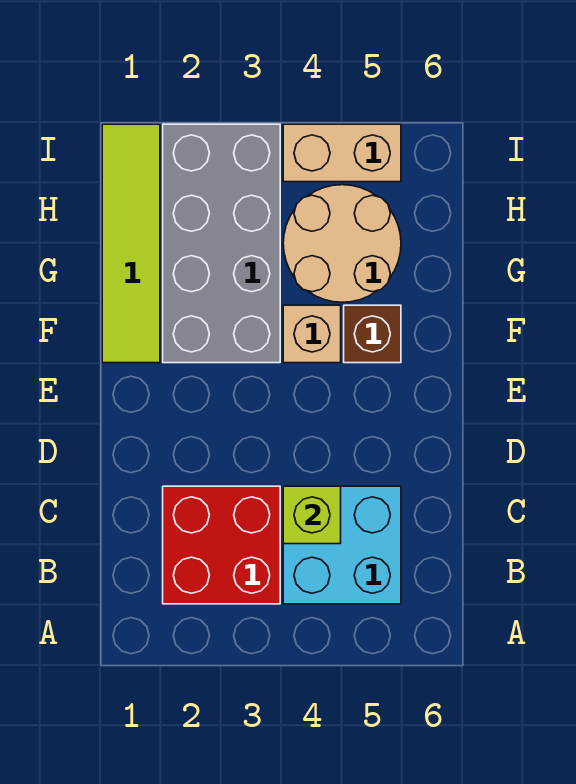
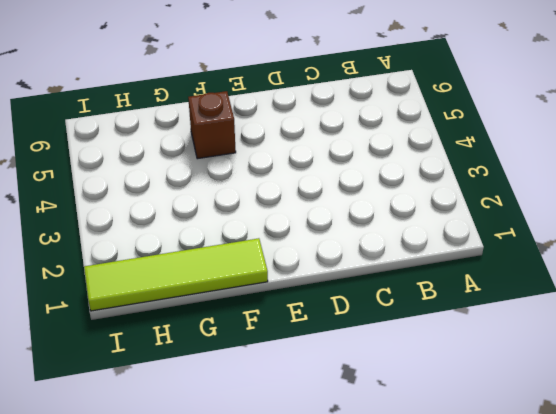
none -> red 2x2 brick [163,486,280,604]
none -> cyan 2x2 brick [283,486,401,604]

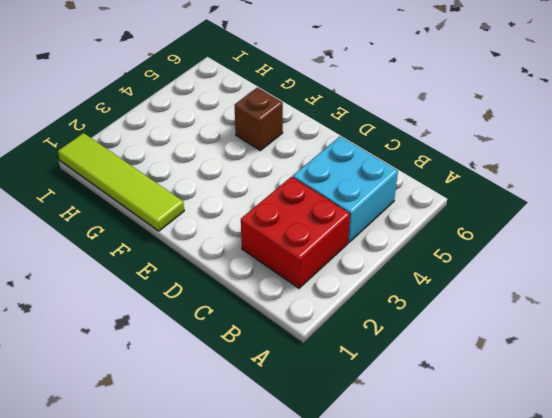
none -> grey 2x4 brick [163,124,280,363]
none -> tan 1x1 brick [283,305,341,363]

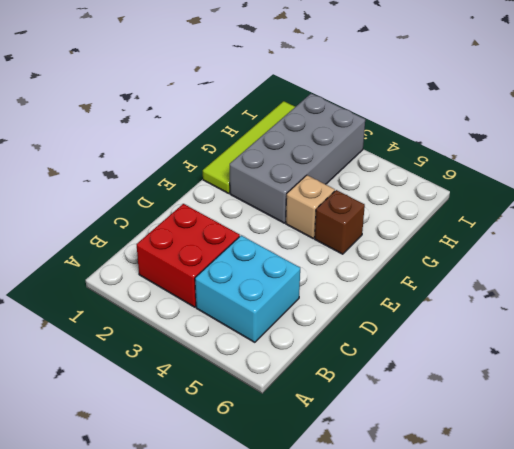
none -> tan 2x2 round brick [283,185,401,302]
none -> tan 1x2 brick [283,124,401,182]

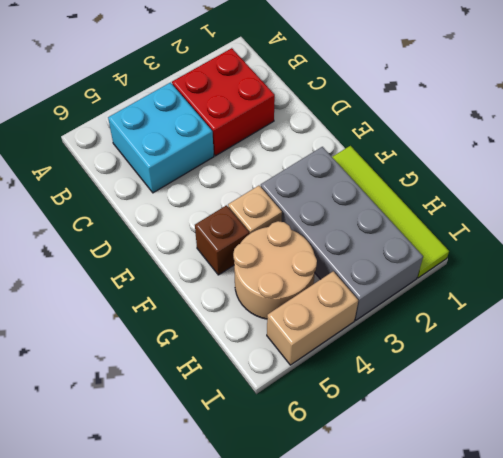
none -> lime 1x1 brick [283,486,341,544]

